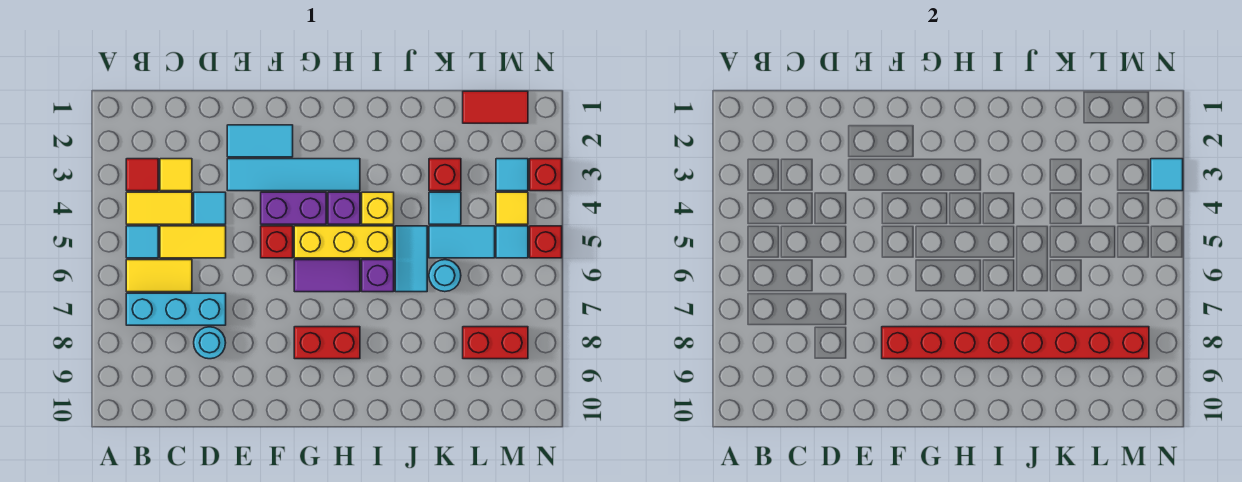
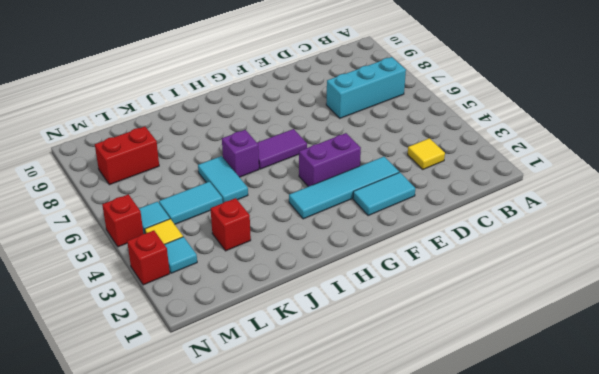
none -> red 1x1 tile [126,159,158,191]
none -> yellow 1x2 tile [126,192,192,224]
none -> cyan 1x1 tile [126,226,158,258]
none -> yellow 1x2 tile [126,260,192,292]

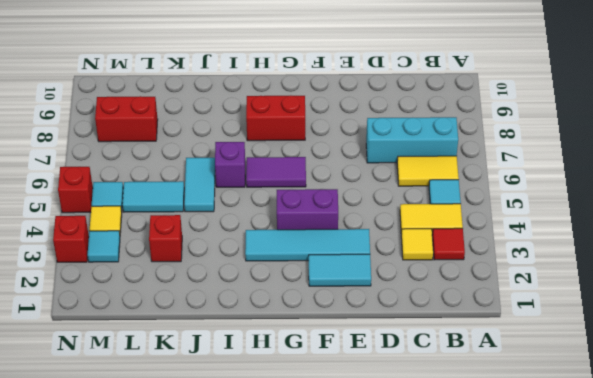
none -> yellow 1x2 tile [160,226,226,258]
none -> cyan 1x1 tile [194,192,226,224]
none -> cyan 1x1 round brick [194,327,226,359]
none -> red 1x1 brick [261,226,293,258]

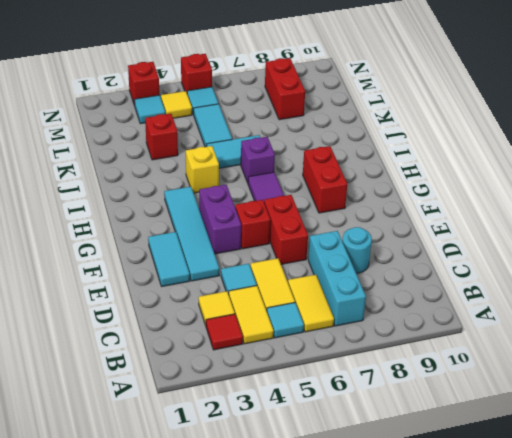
red 1x2 brick [264,195,308,264] -> none
none -> yellow 1x3 brick [294,226,394,258]
none -> purple 1x1 brick [328,192,360,224]
none -> cyan 1x1 tile [429,192,461,224]
none -> cyan 1x1 round brick [429,260,461,292]

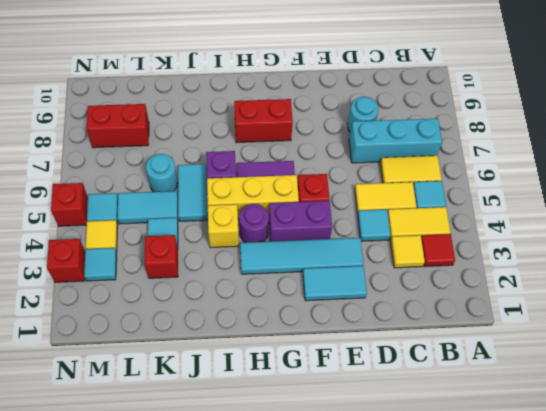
purple 1x1 round brick [239,204,269,243] -> purple 1x1 brick [328,192,360,224]
none -> red 1x2 tile [463,91,528,123]
none -> red 1x8 brick [882,327,1149,359]
none -> cyan 1x1 tile [1151,159,1183,191]

